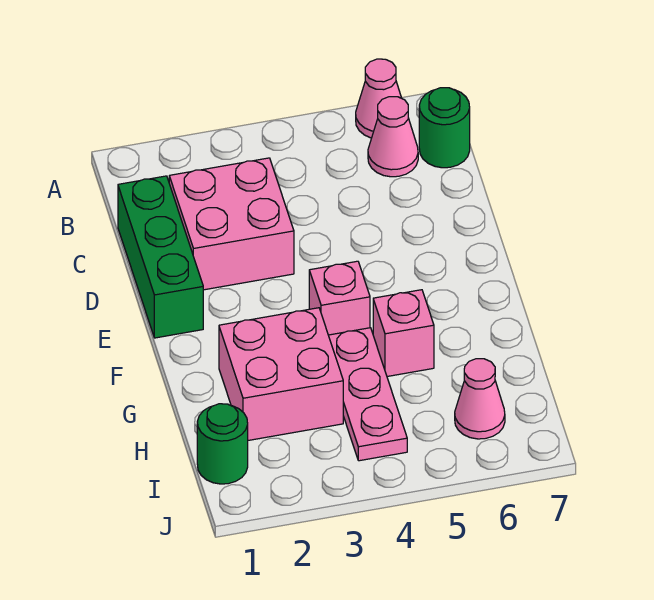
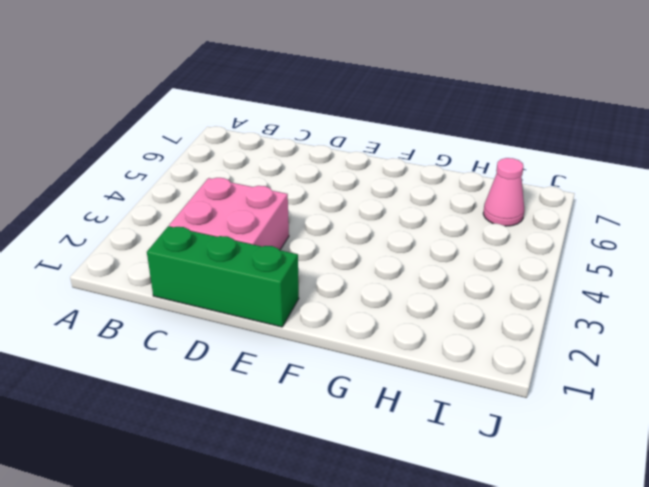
none -> pink 1x1 cone [356,59,401,138]
none -> pink 1x1 cone [368,97,418,177]

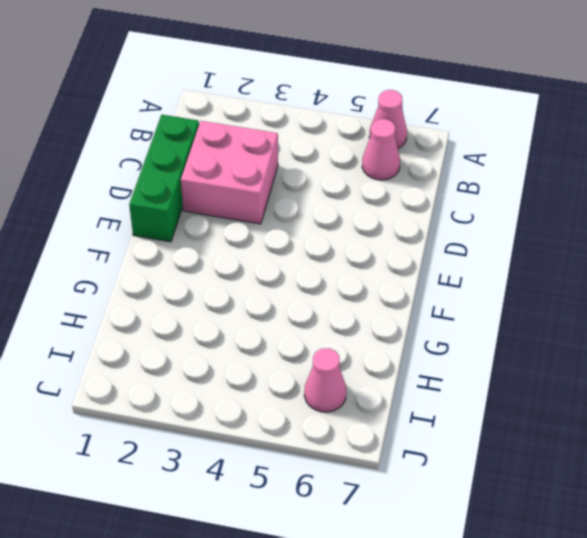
none -> green 1x1 round brick [419,88,470,168]
none -> pink 1x1 brick [309,261,370,335]

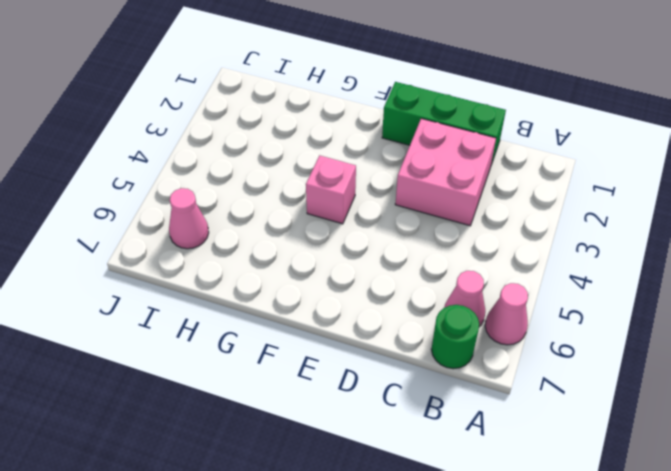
none -> pink 2x2 brick [219,308,343,440]
none -> pink 1x3 plate [328,328,407,461]

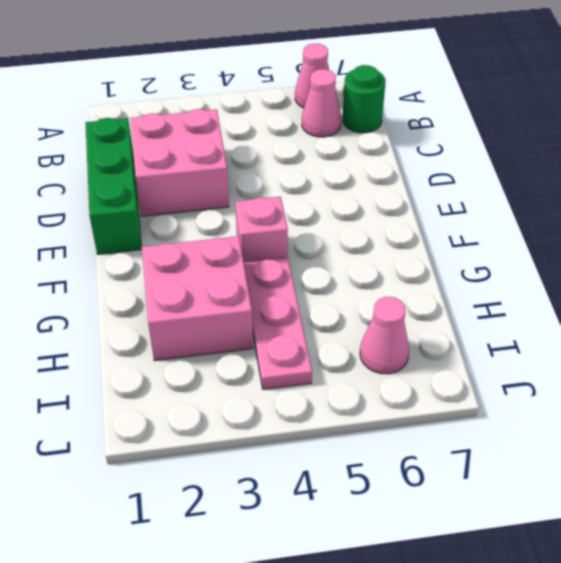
none -> pink 1x1 brick [373,290,434,376]
none -> green 1x1 round brick [197,404,248,484]

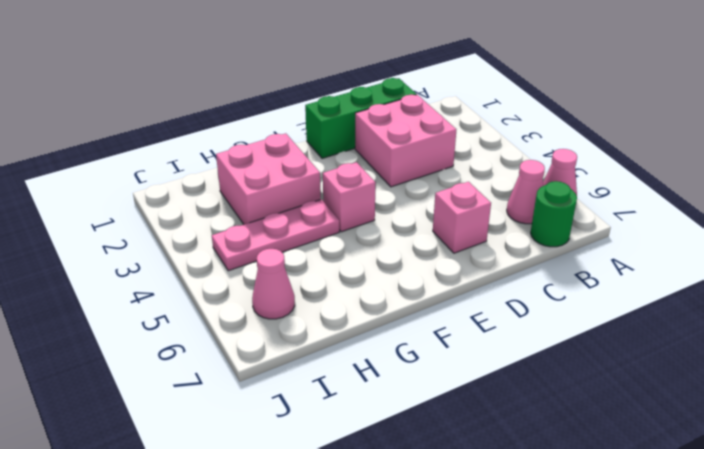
pink 1x1 brick [433,182,491,253] -> pink 1x1 brick moved to [373,290,434,376]
none -> green 1x1 round brick [197,404,248,484]

